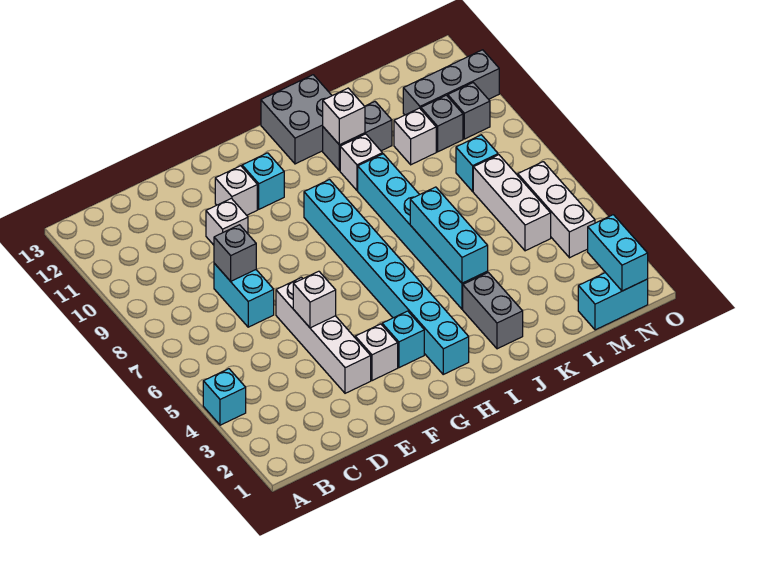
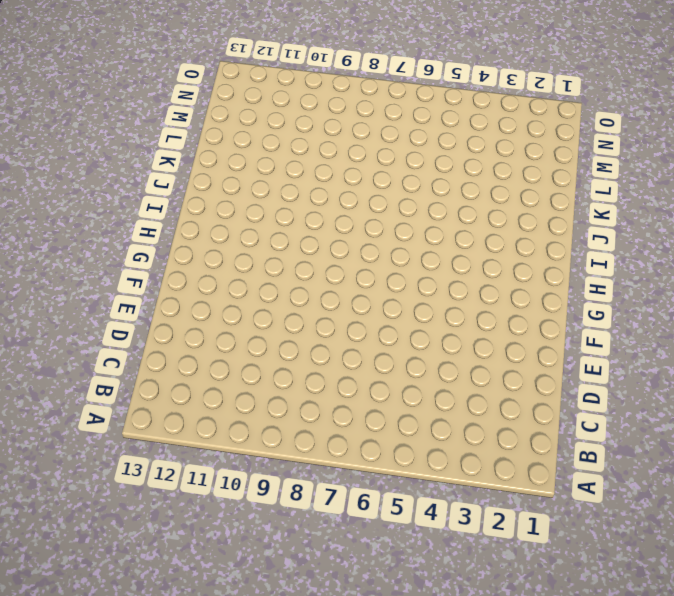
none -> cyan 1x1 brick [203,369,246,425]
none -> cyan 1x2 brick [214,263,274,327]
none -> white 1x4 brick [276,278,371,393]

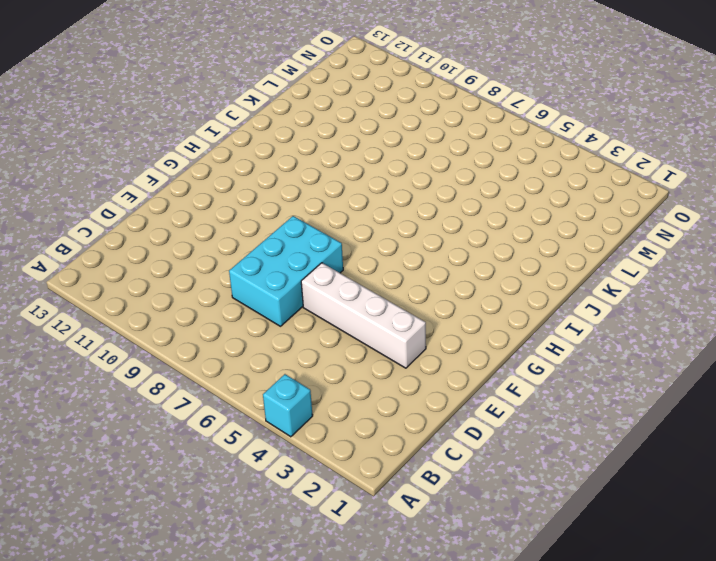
cyan 2x3 brick [229,216,343,326] -> cyan 1x2 brick [214,263,274,327]
none -> white 1x1 brick [206,198,248,245]
none -> white 1x1 brick [355,324,398,381]
none -> white 1x1 brick [215,166,257,215]

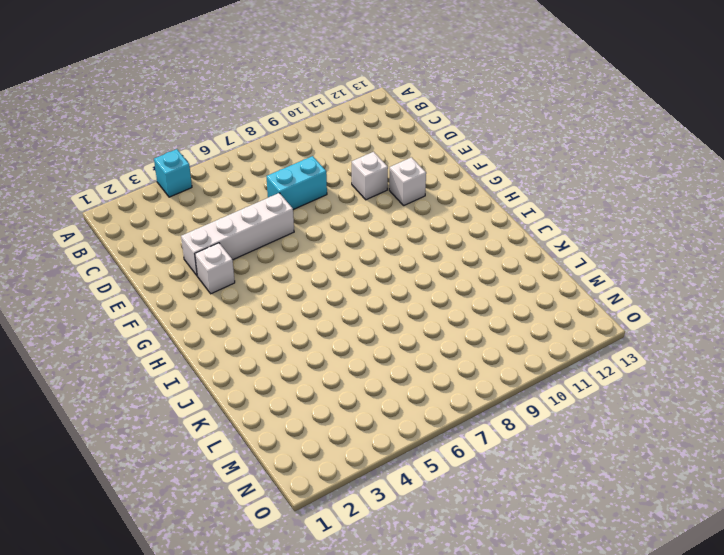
none -> cyan 1x1 brick [382,311,424,368]
none -> cyan 1x1 brick [242,153,284,209]
none -> cyan 1x8 brick [304,180,469,374]

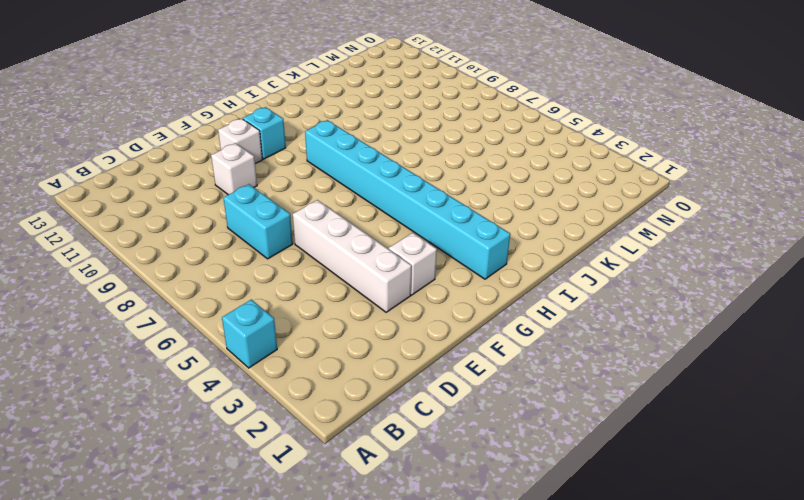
none -> cyan 1x1 brick [382,311,424,368]
none -> grey 2x2 brick [261,75,332,164]
none -> grey 1x2 brick [463,272,523,349]

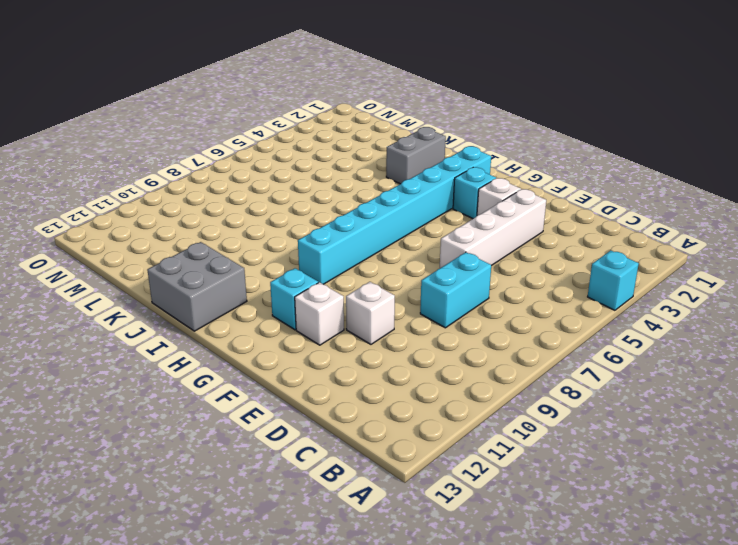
none -> cyan 1x6 brick [358,154,488,309]
none -> white 1x1 brick [340,134,382,190]
none -> grey 1x2 brick [323,102,392,171]

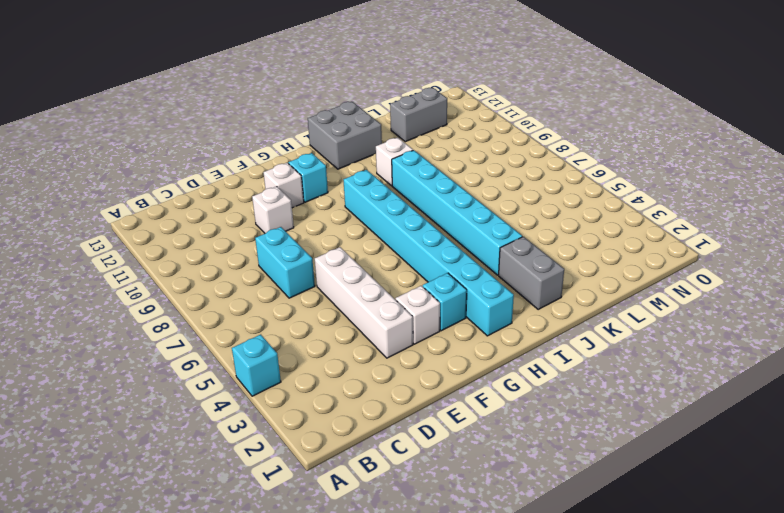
grey 1x2 brick [390,88,447,142] -> grey 1x2 brick moved to [323,102,392,171]
none -> white 1x1 brick [394,108,436,165]
none -> cyan 1x2 brick [578,273,648,330]
none -> white 1x3 brick [473,155,551,251]

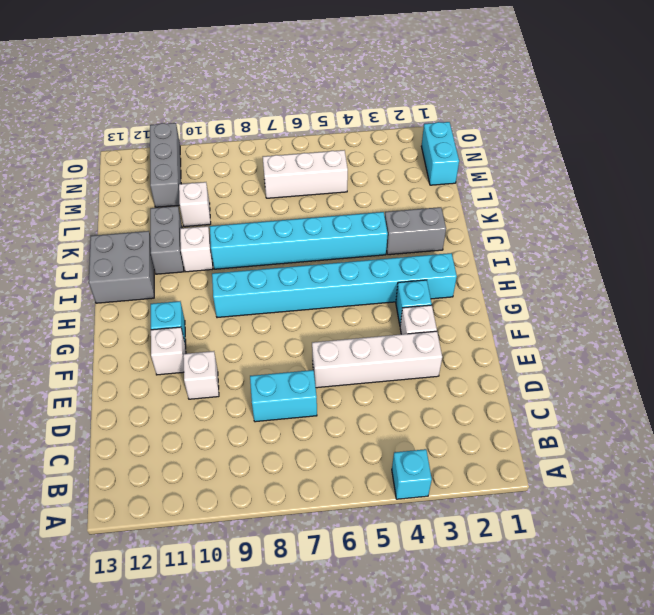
none -> cyan 1x1 brick [456,135,498,191]
none -> grey 1x1 brick [421,95,463,152]
none -> white 1x3 brick [518,162,595,258]

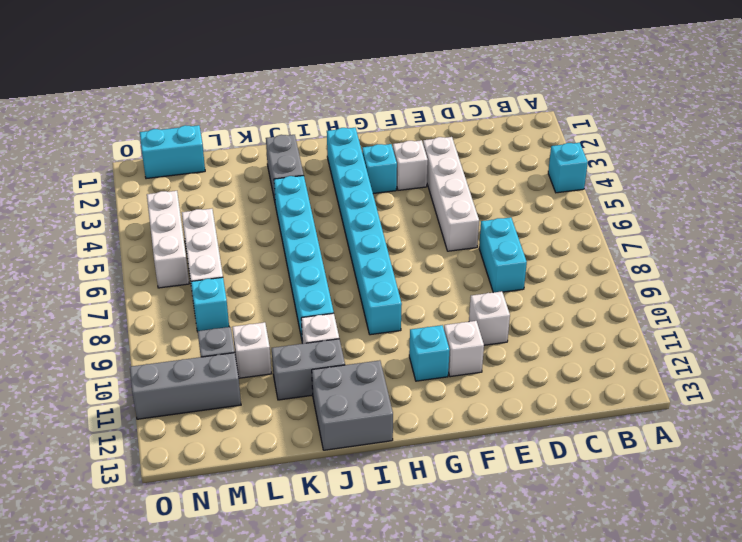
none -> grey 1x1 brick [448,83,490,139]
none -> grey 1x1 brick [214,225,256,281]
none -> white 1x1 brick [293,271,336,328]

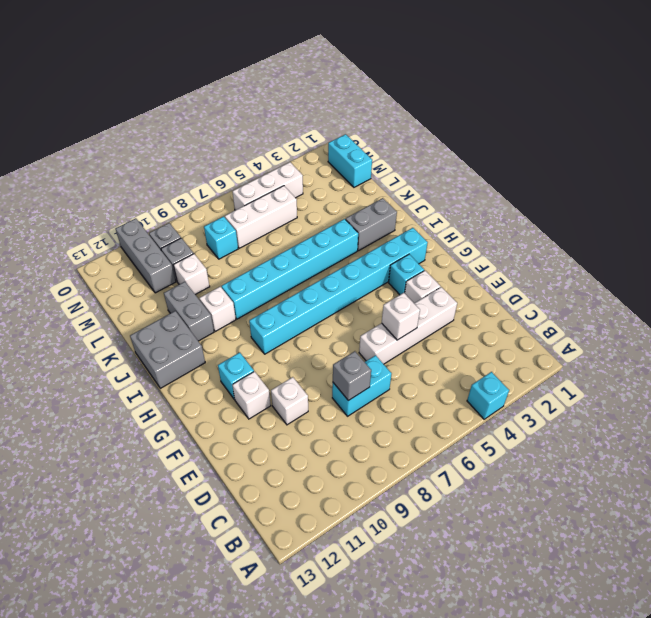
none -> cyan 1x3 brick [410,187,488,283]
none -> white 1x1 brick [323,88,365,145]
none -> cyan 1x2 brick [588,215,648,291]

